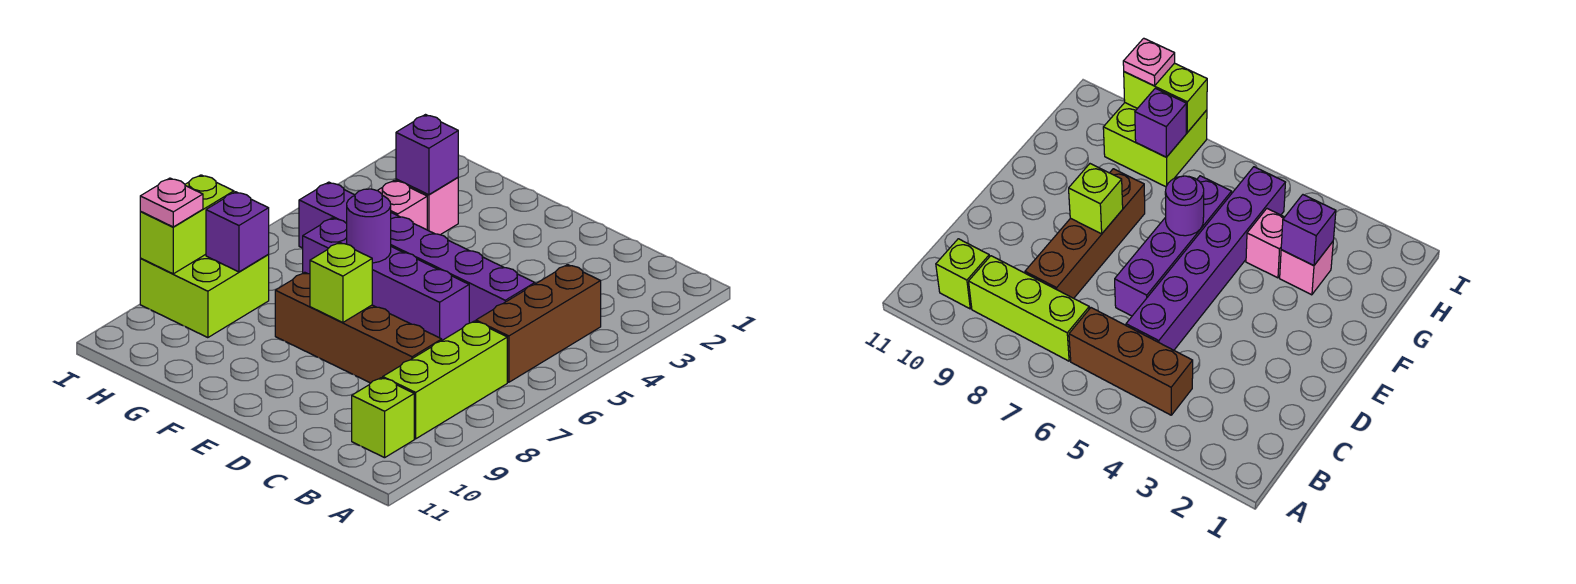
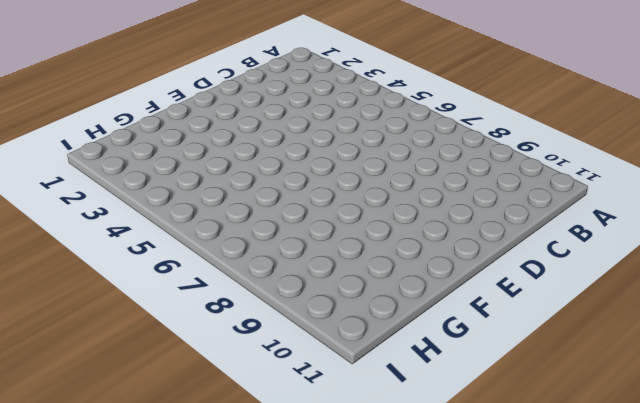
none -> brown 1x3 brick [476,265,601,382]
none -> lime 1x3 brick [383,321,507,439]
none -> lime 1x1 brick [352,378,414,458]

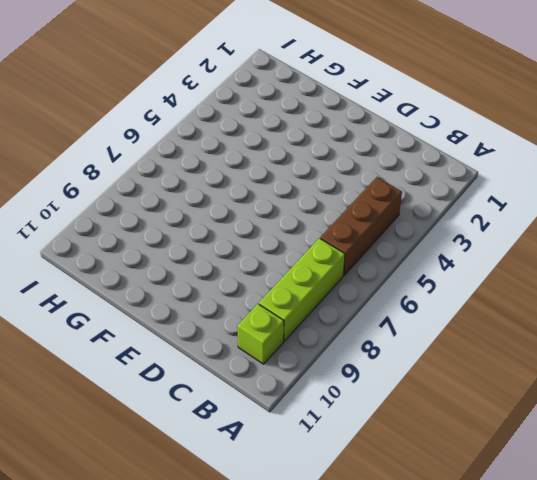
none -> purple 1x6 brick [299,182,535,323]
none -> brown 1x4 brick [275,272,442,383]
none -> purple 1x4 brick [303,218,469,340]

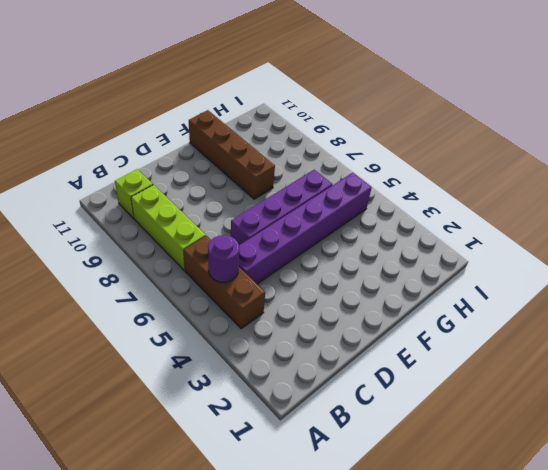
purple 1x1 round brick [208,235,239,282] -> purple 1x1 round brick moved to [347,189,391,263]
brown 1x4 brick [189,110,275,199] -> brown 1x4 brick turned to [275,272,442,383]
none -> pink 1x1 brick [396,177,458,235]
none -> pink 1x1 brick [378,180,427,230]
none -> lime 2x2 brick [140,254,269,338]

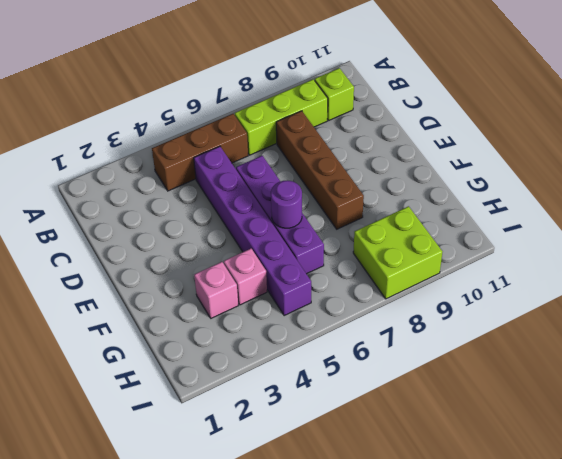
none -> lime 1x1 brick [310,242,372,322]
none -> purple 1x1 brick [396,115,458,195]
none -> purple 1x1 brick [206,192,269,272]

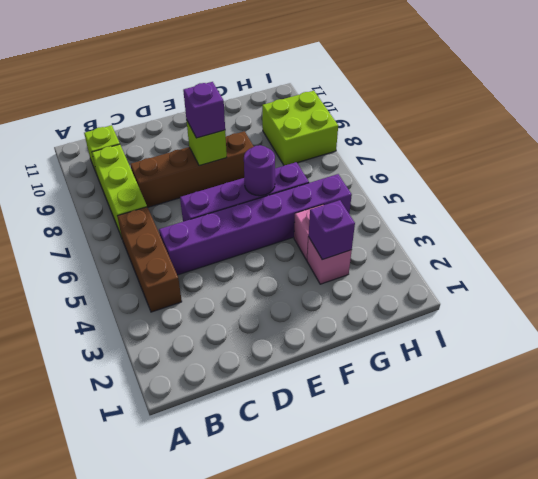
purple 1x1 brick [183,82,225,138] -> purple 1x1 brick moved to [206,192,269,272]
none -> lime 1x2 brick [140,175,234,274]
none -> pink 1x1 plate [140,178,203,227]

